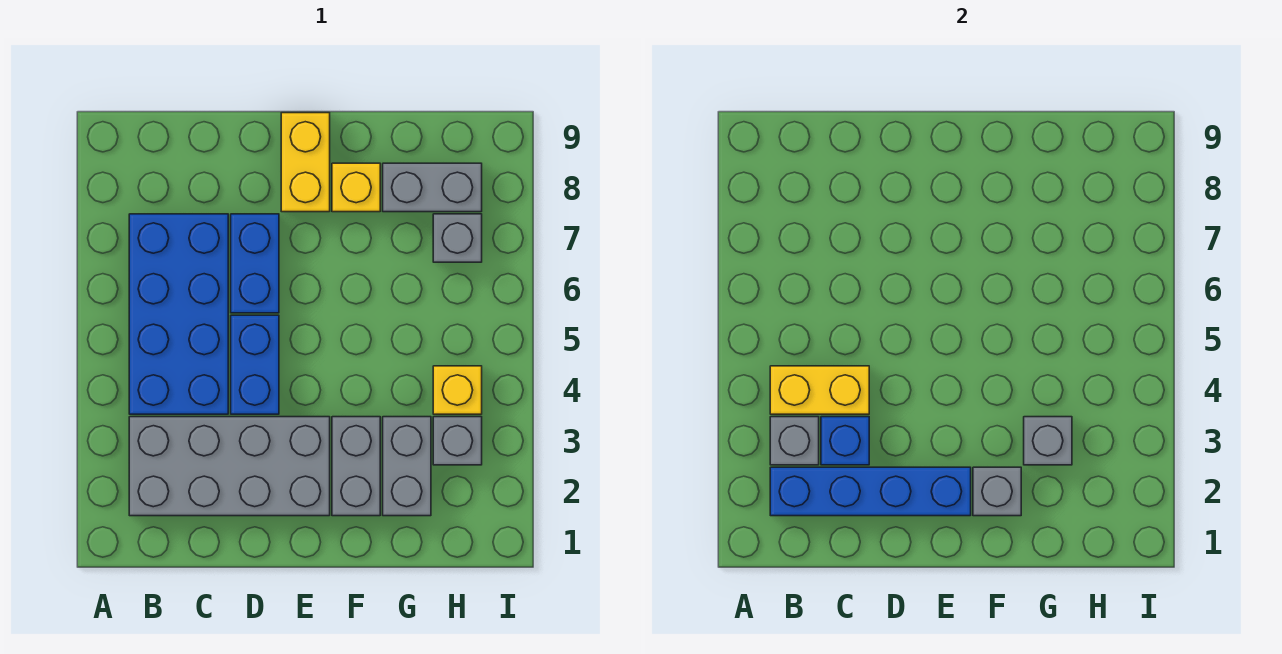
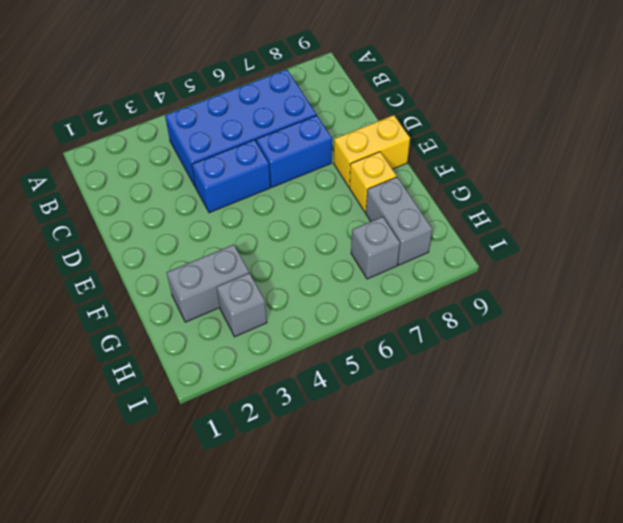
none -> grey 2x4 brick [129,417,330,516]
none -> grey 1x2 brick [332,417,380,516]
none -> yellow 1x1 brick [433,366,482,414]

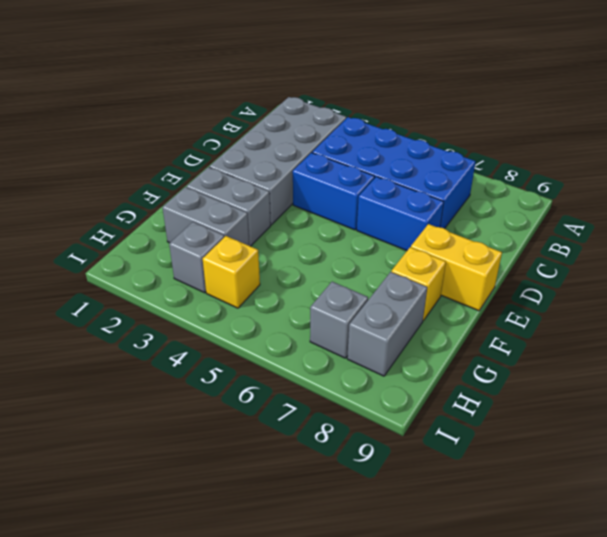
none -> blue 1x4 brick [770,467,971,516]
none -> grey 1x1 brick [770,417,819,465]
none -> yellow 1x2 brick [770,366,869,414]

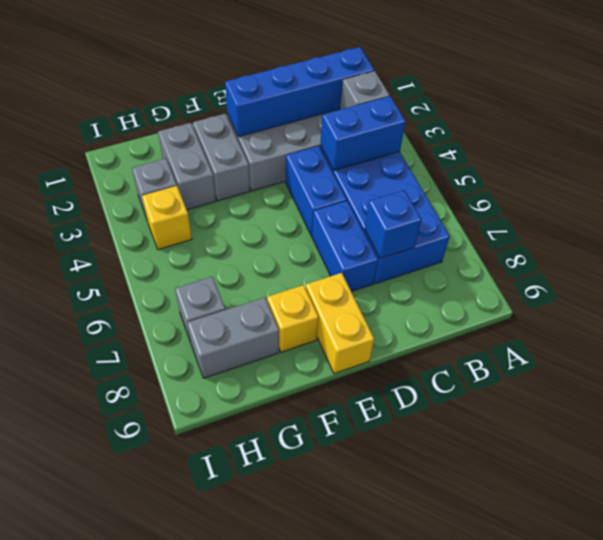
blue 1x2 brick [320,96,406,170] -> yellow 1x2 brick [770,366,869,414]
blue 1x1 brick [365,190,421,258] -> blue 1x1 brick moved to [821,417,869,465]
none -> grey 1x1 brick [973,467,1021,516]
none -> grey 1x1 brick [1024,417,1072,465]

